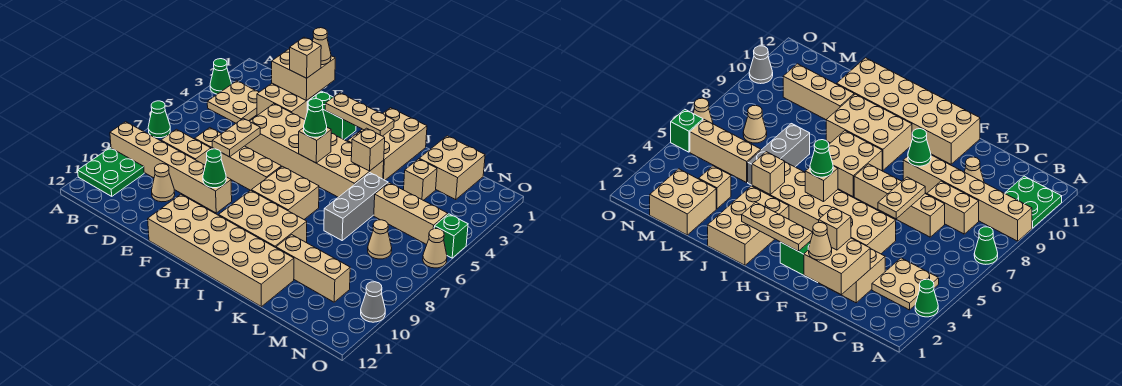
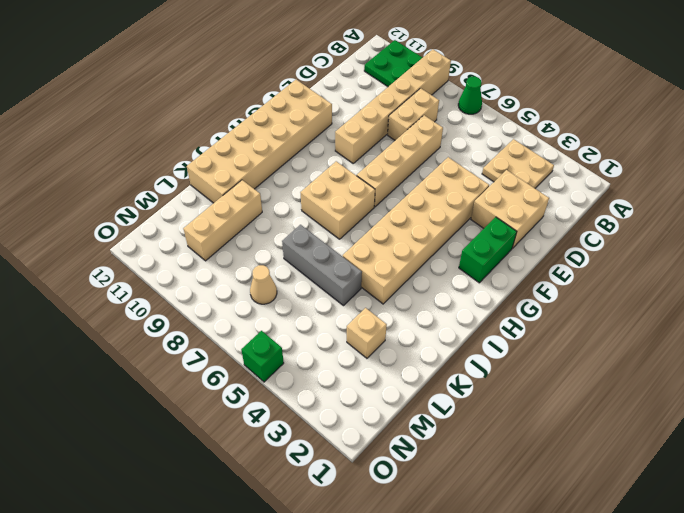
none -> green 1x1 cone [210,59,231,94]
none -> tan 1x1 cone [152,164,175,202]
none -> tan 2x3 brick [219,190,307,248]
none -> tan 2x3 brick [347,108,427,180]

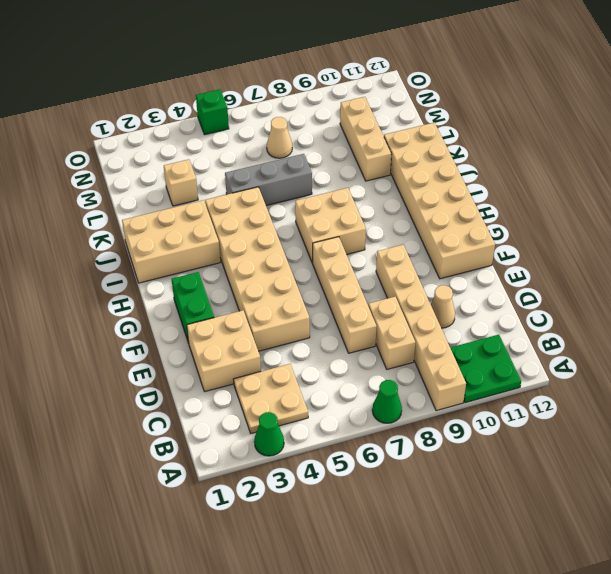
none -> tan 2x3 brick [219,190,307,248]
none -> tan 2x2 brick [419,136,485,200]
none -> tan 1x3 brick [374,183,448,245]
none -> tan 1x1 cone [423,229,447,268]

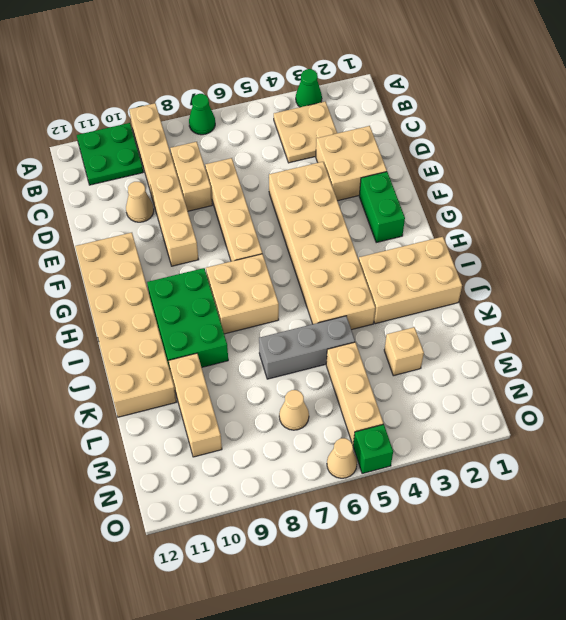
green 2x3 brick [147,268,228,370] -> tan 2x3 brick [219,190,307,248]
none -> tan 2x2 brick [419,136,485,200]
none -> grey 1x1 cone [361,282,385,322]
none -> tan 2x2 brick [272,49,335,101]
none -> tan 1x2 plate [212,118,260,157]

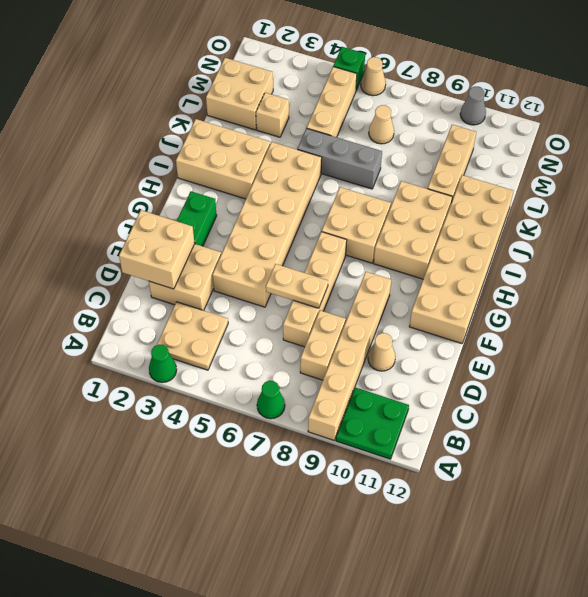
none -> green 1x1 cone [203,149,226,188]
none -> tan 1x3 plate [325,93,394,136]
none -> tan 1x1 brick [299,128,331,163]
none -> tan 1x1 brick [351,128,385,171]

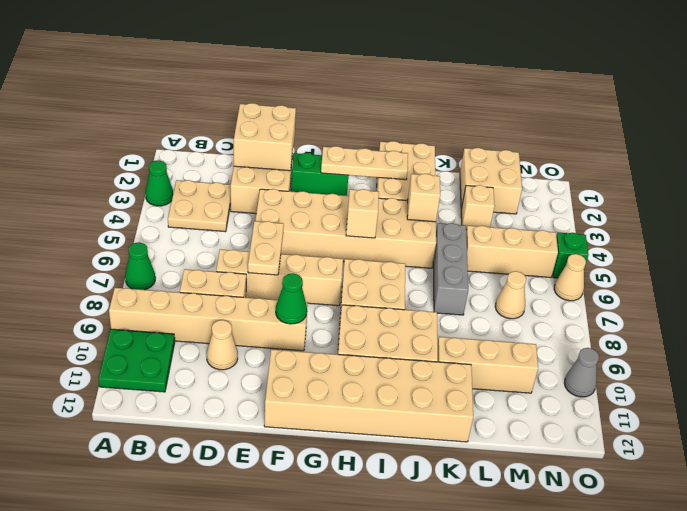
none -> tan 1x1 cone [313,28,331,65]
none -> tan 1x1 brick [290,37,321,78]
none -> green 1x1 cone [304,99,327,137]

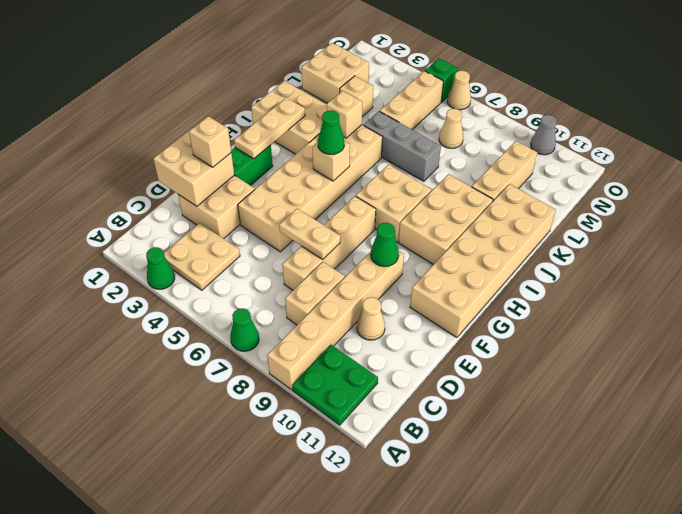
none -> tan 1x1 cone [313,28,331,65]

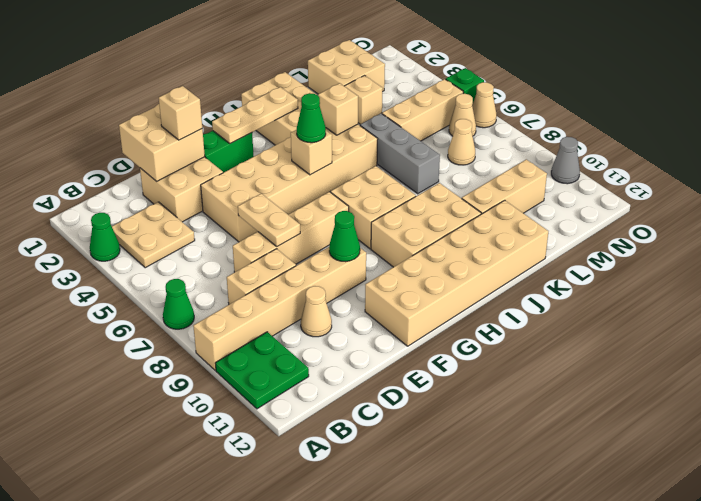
tan 1x1 cone [449,94,476,136] -> tan 1x1 cone moved to [313,28,331,65]

